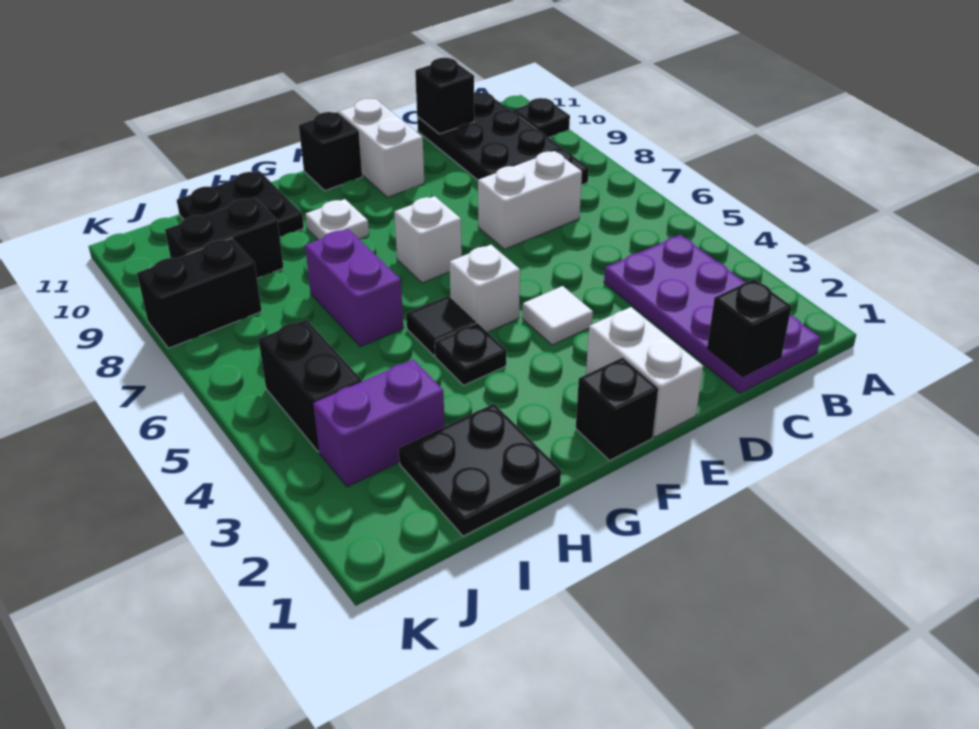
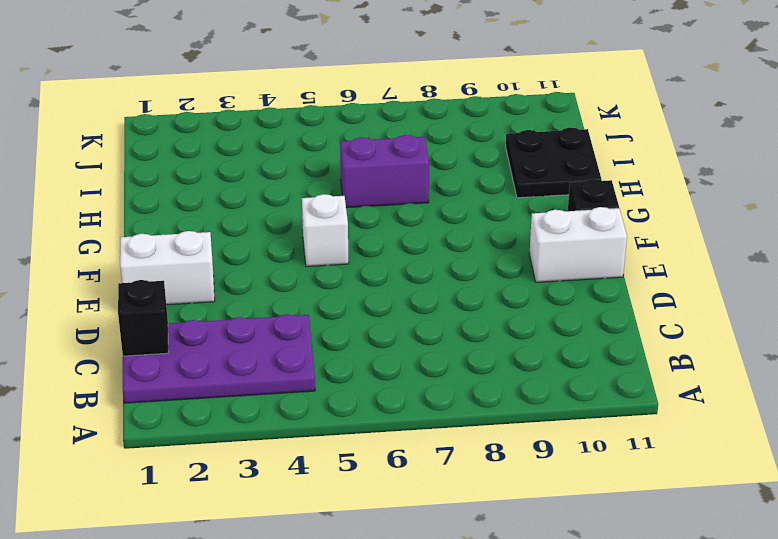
none -> black 1x1 plate [513,98,570,138]
none -> black 2x4 plate [417,93,589,185]
none -> white 1x2 brick [478,151,582,249]

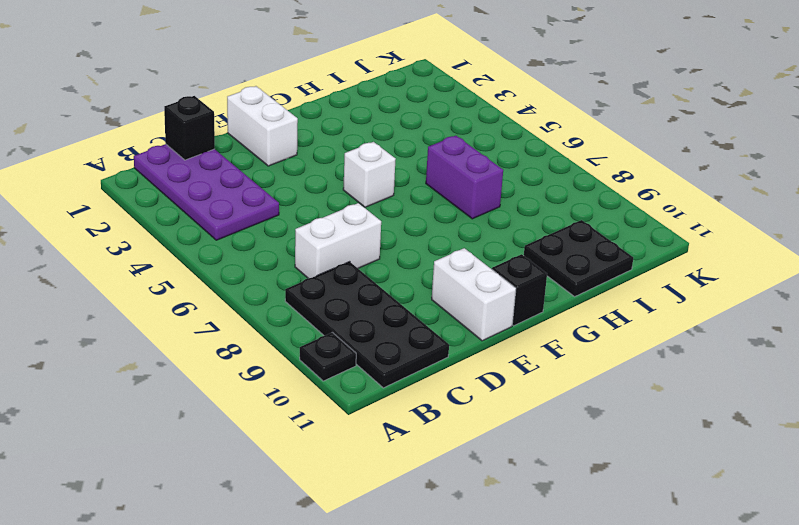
none -> white 1x1 tile [523,286,593,345]
none -> black 1x1 brick [576,358,658,461]
none -> white 1x1 brick [394,196,462,283]

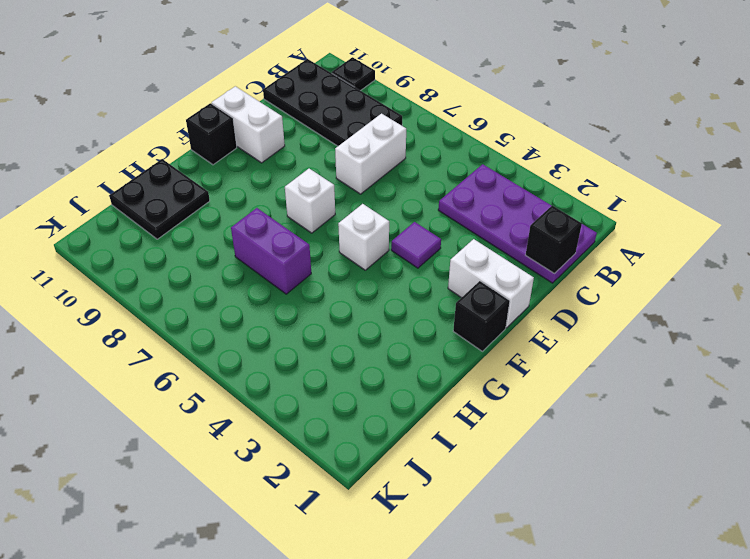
purple 1x1 tile [391,222,441,268] -> white 1x1 tile [523,286,593,345]
none -> black 1x1 plate [435,323,507,385]
none -> black 1x1 tile [406,296,476,356]
none -> white 1x1 plate [305,199,369,240]

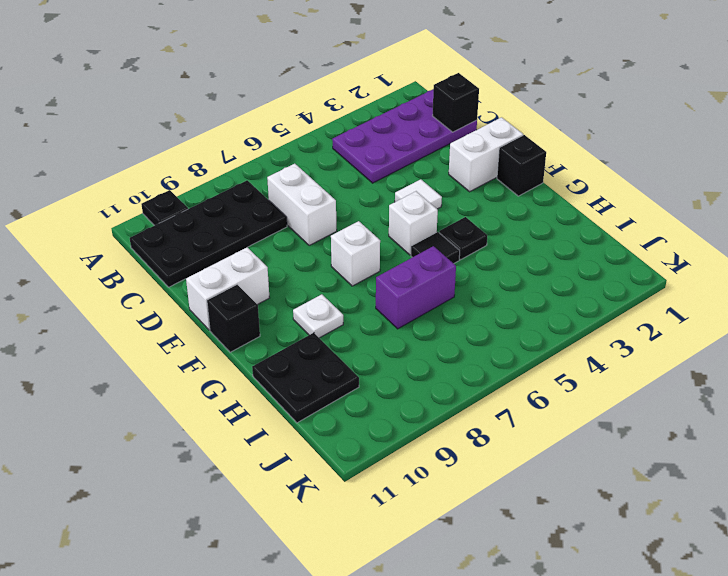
none -> black 2x2 plate [399,404,561,536]
none -> purple 1x2 brick [313,359,445,487]
none -> black 1x2 brick [165,198,284,278]

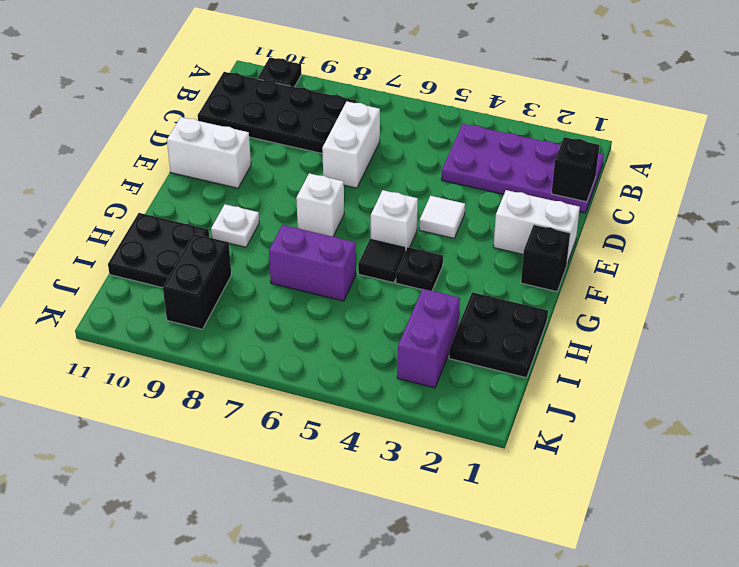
none -> black 1x1 brick [299,112,362,191]
none -> black 1x2 brick [258,319,362,452]
none -> black 1x2 brick [137,238,262,348]

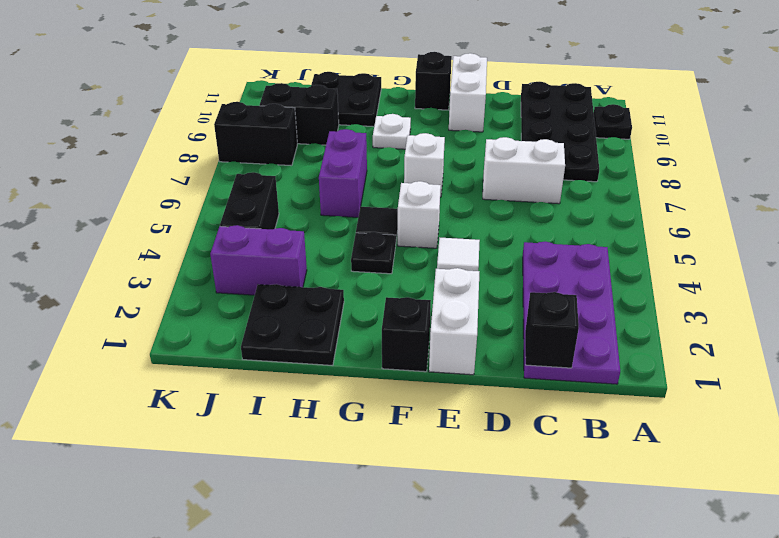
none -> black 1x1 brick [415,58,474,134]

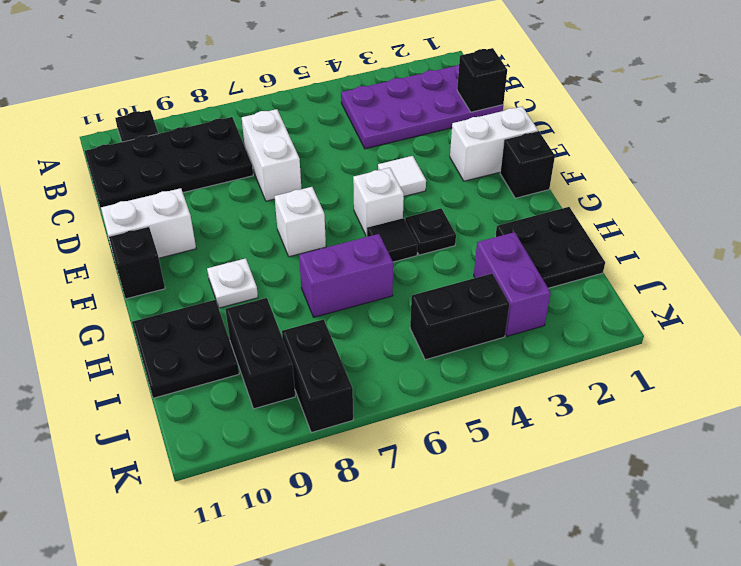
none -> black 1x1 brick [415,58,474,134]

